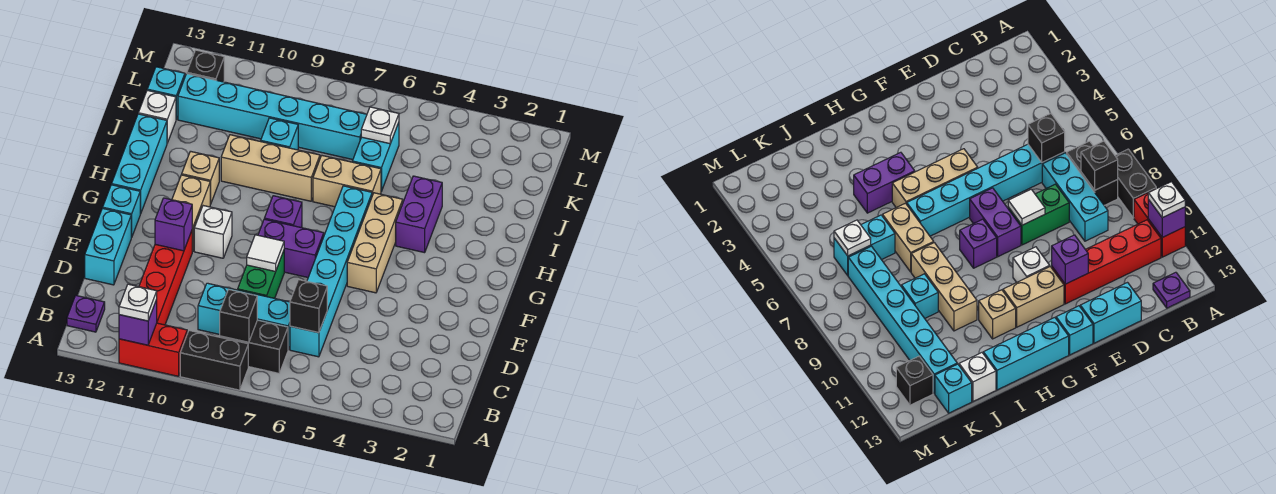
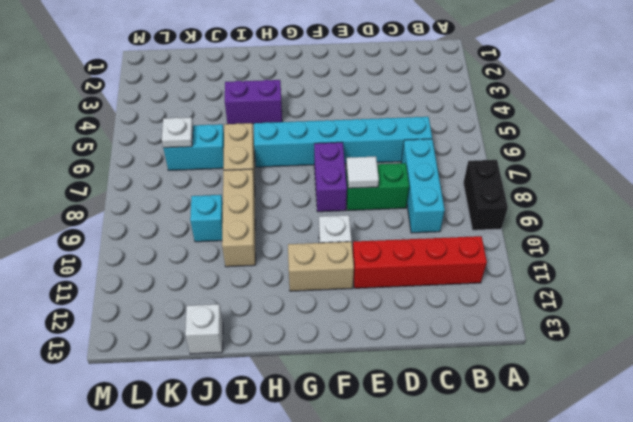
none -> red 1x2 brick [119,323,187,376]
none -> black 1x2 brick [220,320,288,373]
none -> purple 1x1 plate [67,296,105,332]
none -> cyan 1x2 brick [85,208,132,285]

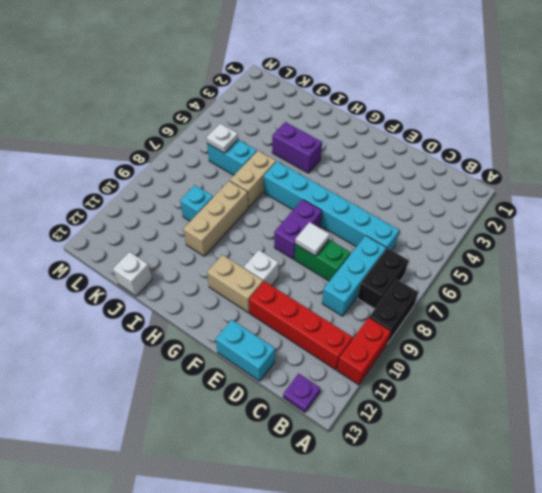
none -> tan 1x3 brick [347,193,403,293]
none -> cyan 1x1 brick [103,185,140,237]
none -> purple 1x1 brick [264,196,302,228]
none -> cyan 1x3 brick [112,114,167,214]

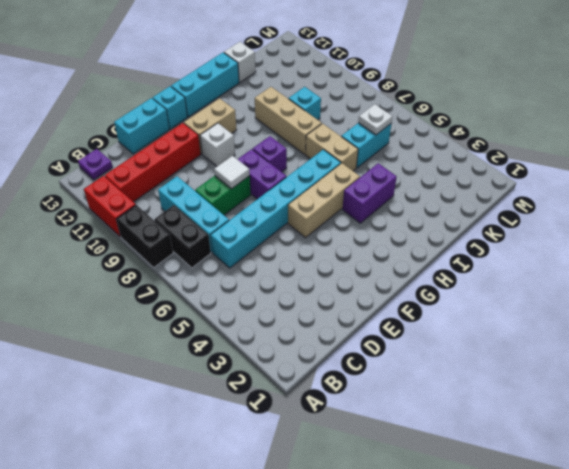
none -> tan 1x1 brick [182,151,219,204]
none -> cyan 1x6 brick [178,74,367,160]
none -> cyan 1x1 brick [147,67,185,119]
none -> black 1x1 brick [187,50,224,82]

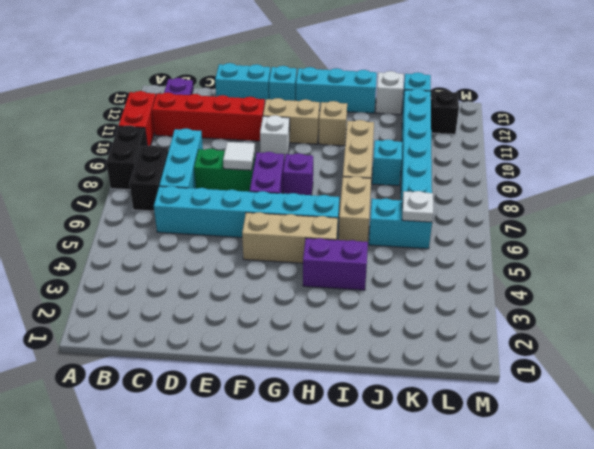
none -> purple 1x1 brick [119,300,157,345]
none -> black 1x1 brick [220,289,257,342]
none -> black 1x1 brick [290,280,327,333]
none -> purple 1x1 brick [155,198,192,251]

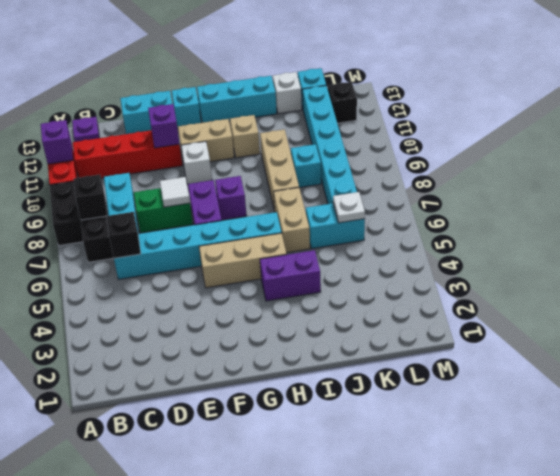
none -> white 1x1 plate [119,284,157,321]

